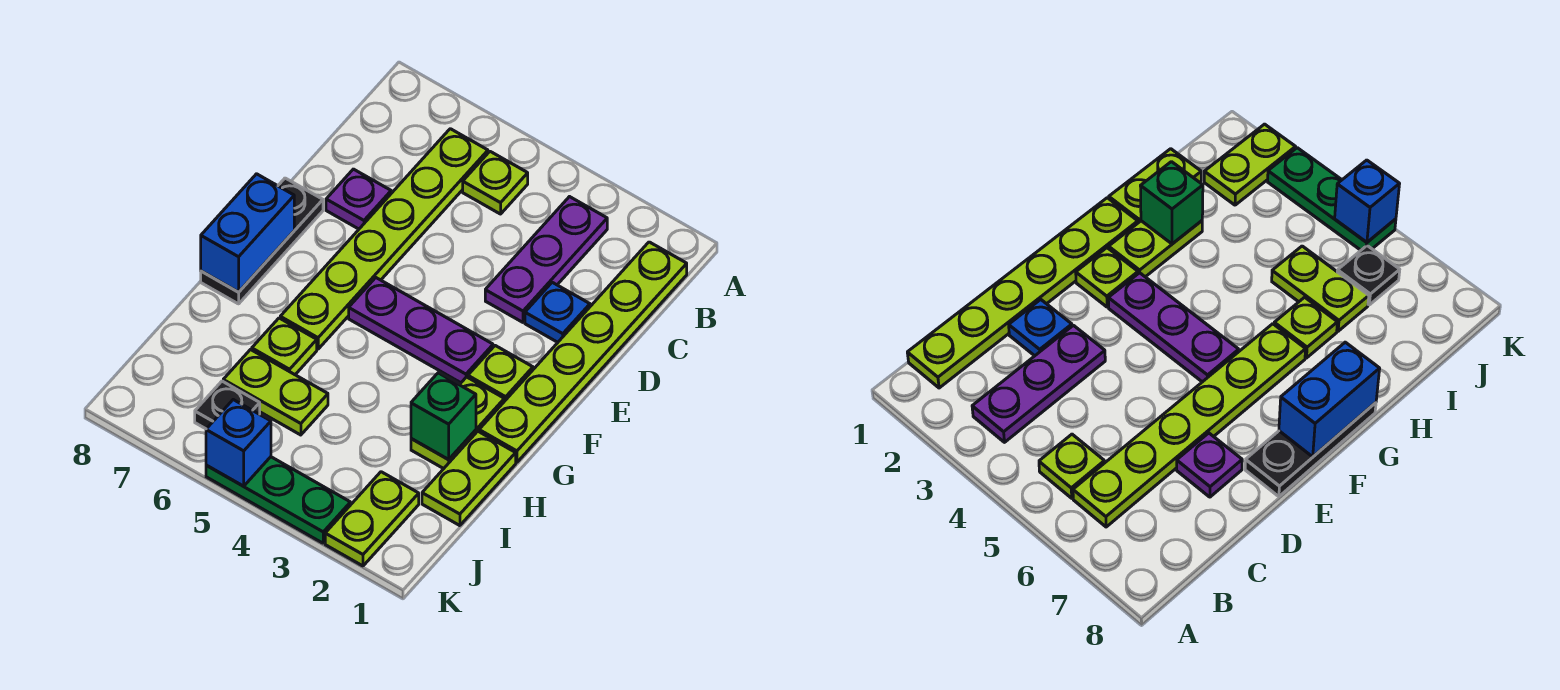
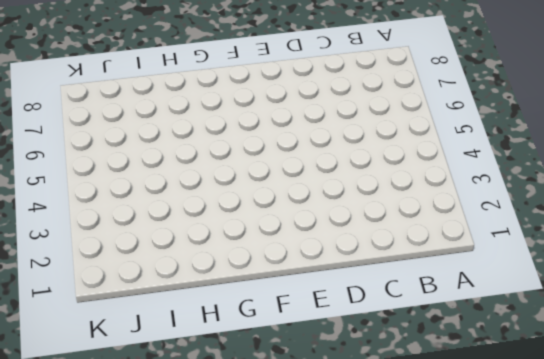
none -> lime 1x6 plate [479,242,687,462]
none -> purple 1x3 plate [485,197,607,322]
none -> lime 1x1 plate [463,152,528,214]

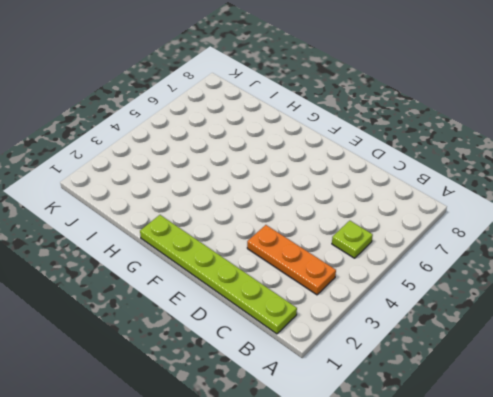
orange 1x3 plate [247,225,336,295] -> purple 1x3 plate [485,197,607,322]
none -> lime 1x6 plate [280,129,488,349]
none -> blue 1x1 plate [525,282,590,342]
none -> purple 1x1 plate [326,169,391,229]

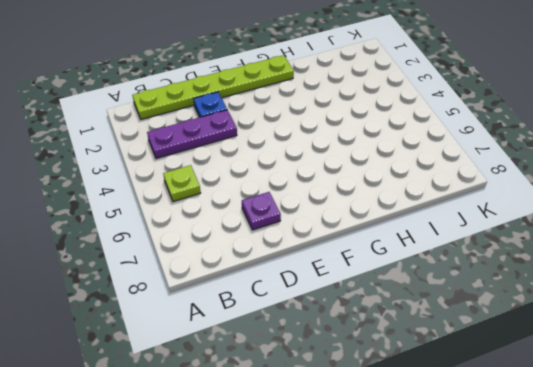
none -> lime 1x6 plate [280,129,488,349]
none -> black 1x3 plate [201,178,323,304]
none -> lime 1x1 plate [468,346,533,401]

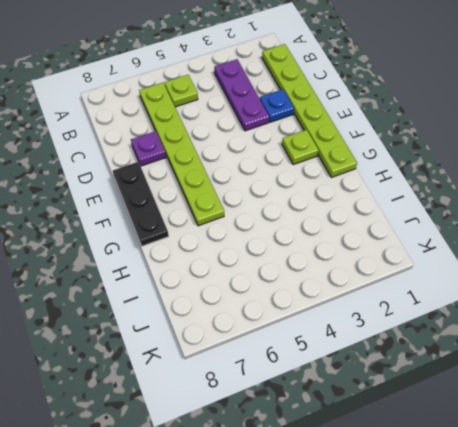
none -> purple 1x3 plate [349,278,493,383]
none -> lime 1x2 plate [411,377,504,469]
none -> lime 1x2 plate [422,431,516,526]

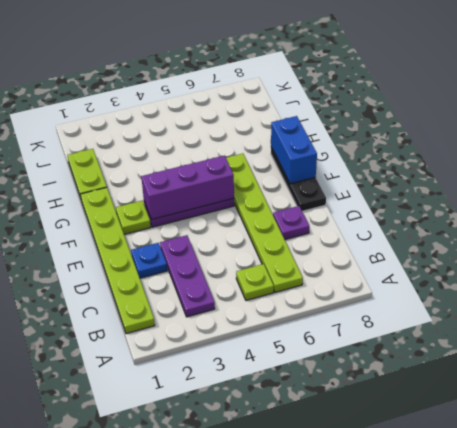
purple 1x3 brick [141,156,234,220] -> none
none -> lime 1x2 plate [411,377,504,469]
none -> lime 1x1 plate [252,318,317,375]
none -> lime 1x2 plate [223,350,328,435]

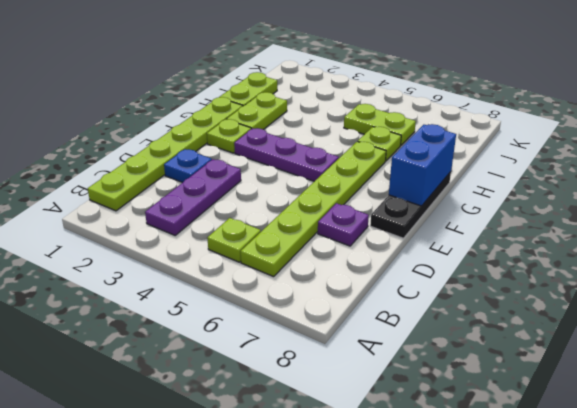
none -> lime 1x2 plate [325,472,419,566]
none -> black 1x1 plate [195,381,260,429]
none -> green 1x3 plate [206,457,350,543]

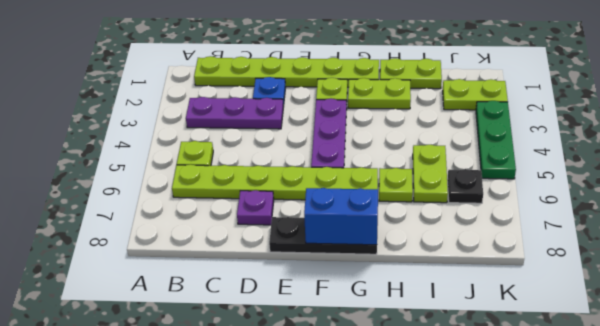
none -> green 1x1 brick [411,373,476,459]
none -> blue 1x1 brick [206,400,271,486]

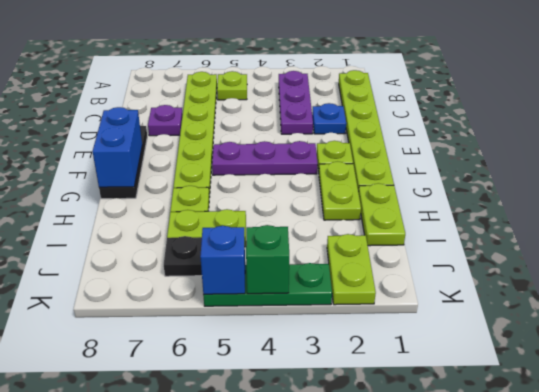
green 1x1 brick [246,225,289,294] -> green 1x1 brick moved to [411,373,476,459]

